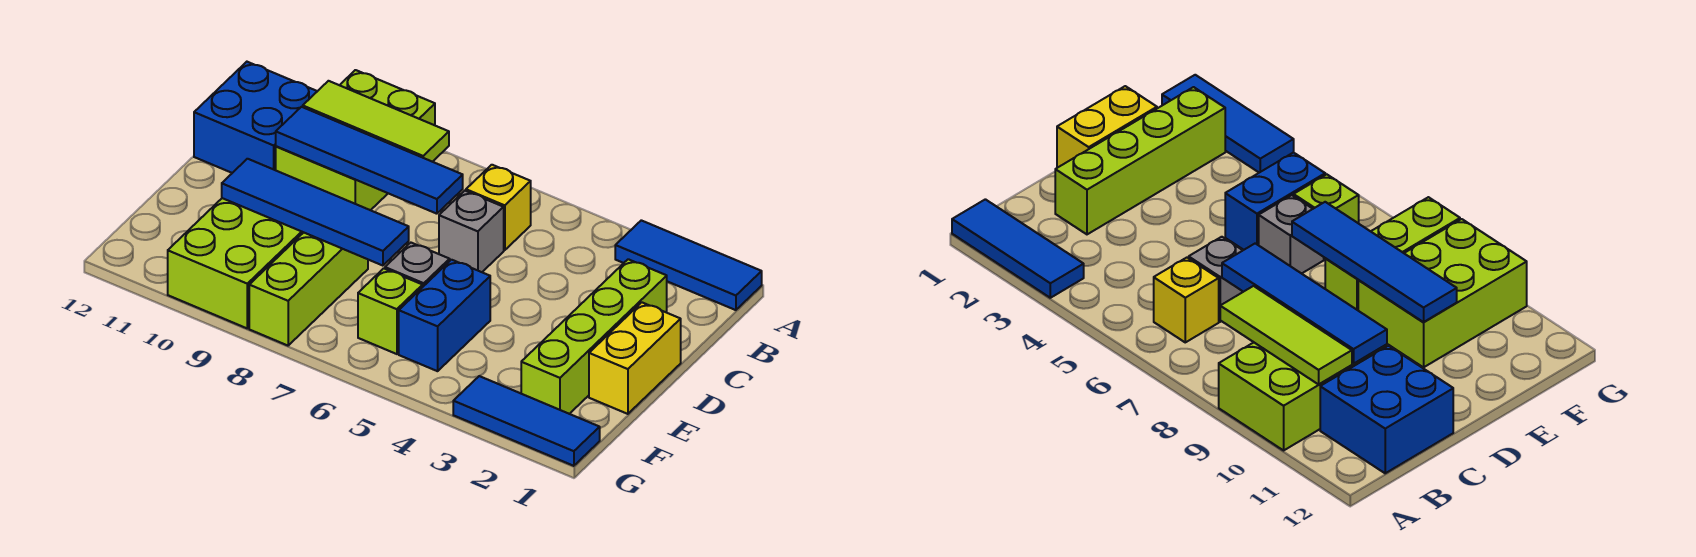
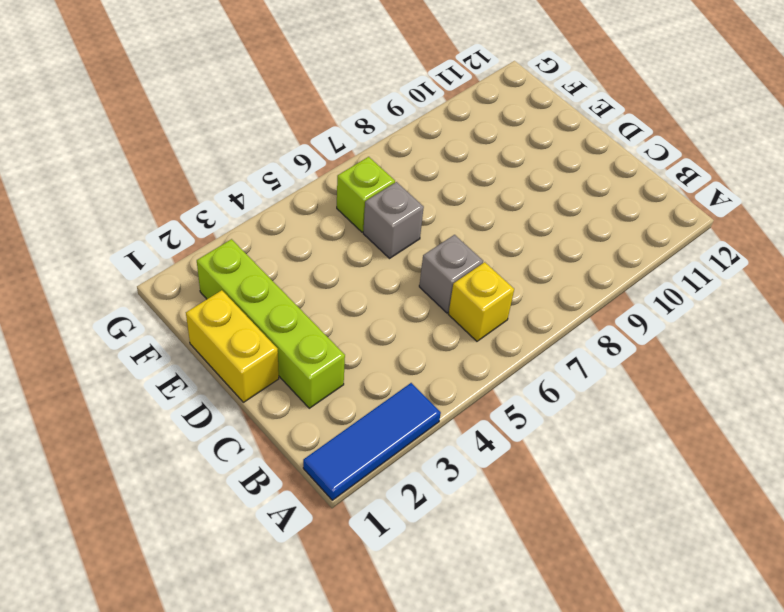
none -> lime 2x3 brick [276,70,435,210]
none -> blue 2x2 brick [194,62,317,173]
none -> blue 1x2 brick [399,260,490,371]

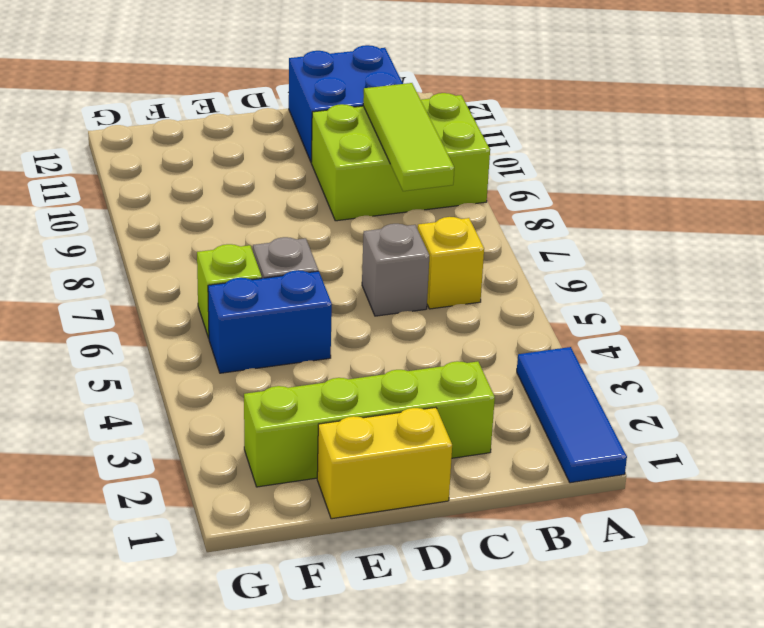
none -> lime 1x3 brick [249,233,368,346]
none -> lime 2x3 brick [168,198,304,328]
none -> blue 1x3 tile [453,376,600,466]

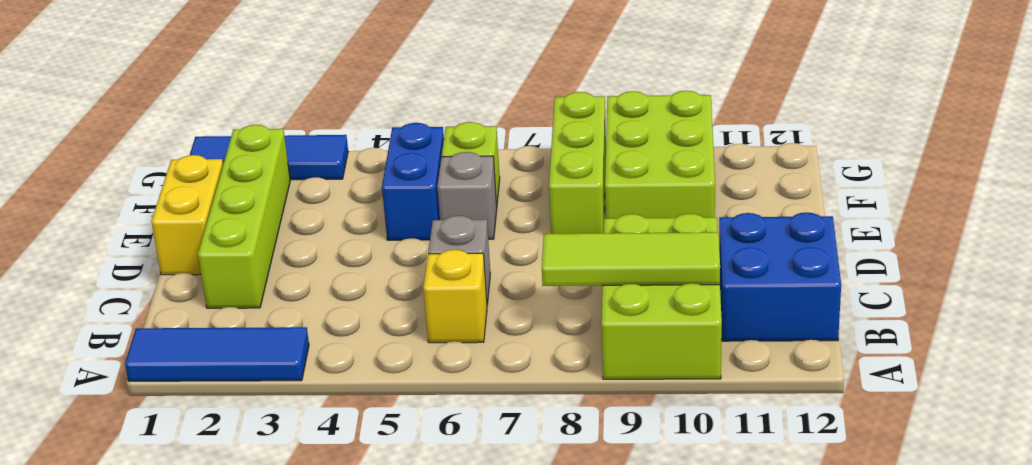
none -> blue 1x4 tile [276,107,463,214]
none -> blue 1x4 tile [222,159,409,266]

